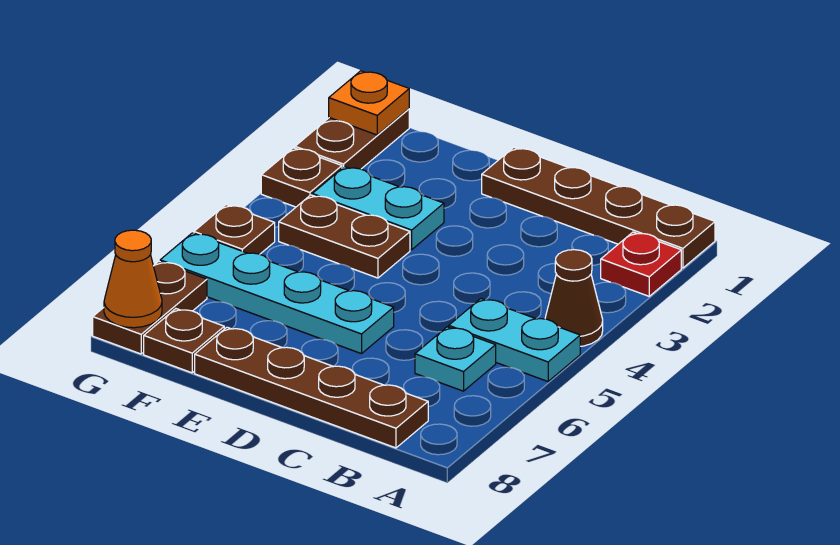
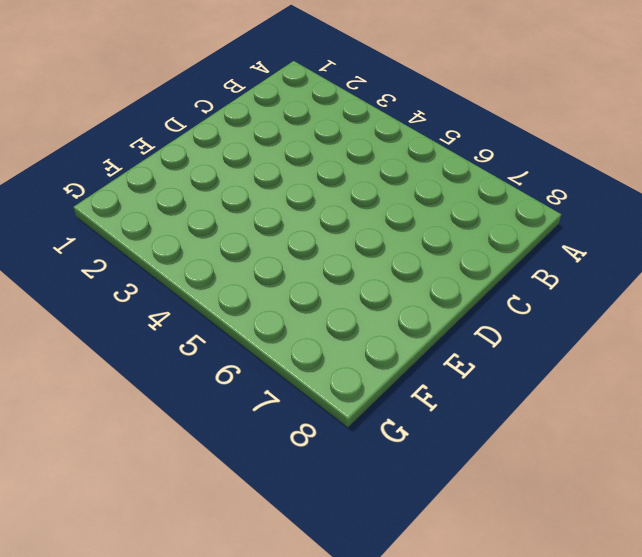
none -> brown 1x4 plate [482,147,715,268]
none -> red 1x1 plate [601,232,681,296]
none -> brown 1x1 cone [545,250,603,346]

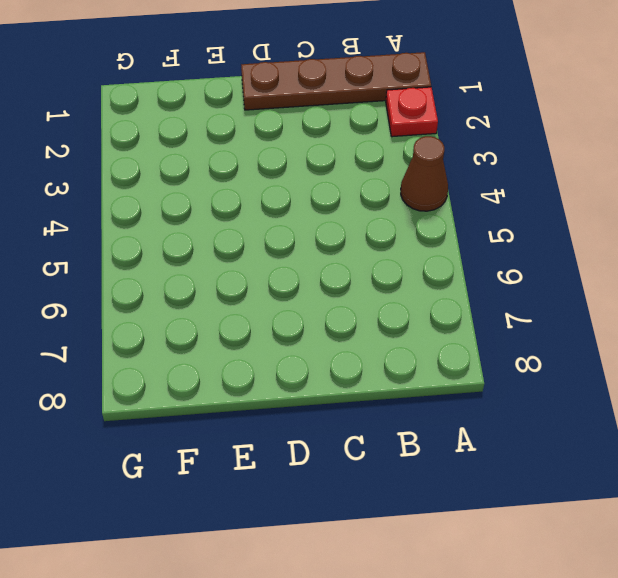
none -> cyan 1x2 plate [449,299,580,381]
none -> cyan 1x1 plate [415,327,496,391]
none -> brown 1x4 plate [195,327,428,448]

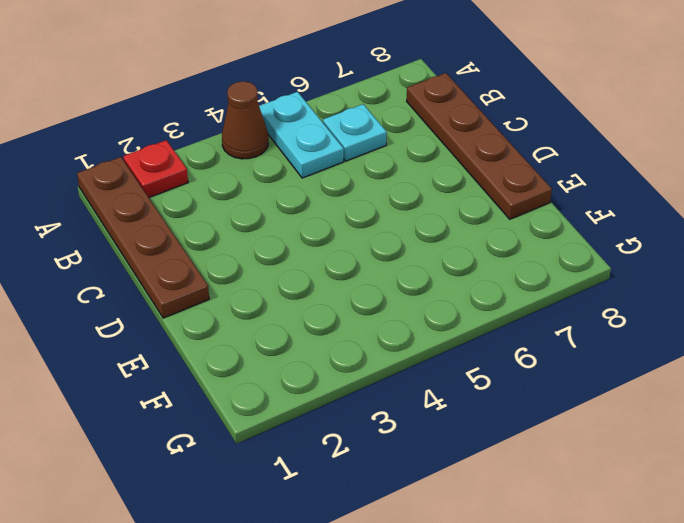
none -> cyan 1x4 plate [160,233,394,354]
none -> cyan 1x2 plate [312,167,444,250]
none -> brown 1x2 plate [279,195,410,278]

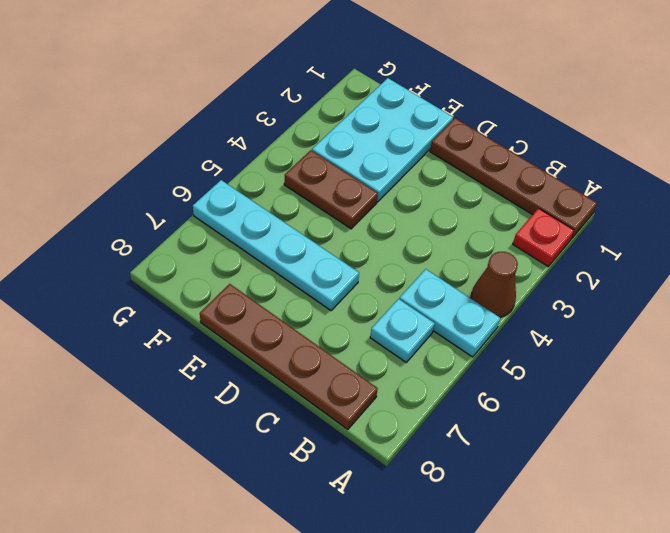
cyan 2x3 plate [312,78,453,202] -> cyan 1x2 plate [312,167,444,250]
none -> brown 1x1 plate [144,309,224,373]
none -> brown 1x2 plate [295,109,409,169]
none -> brown 1x1 plate [261,148,342,207]

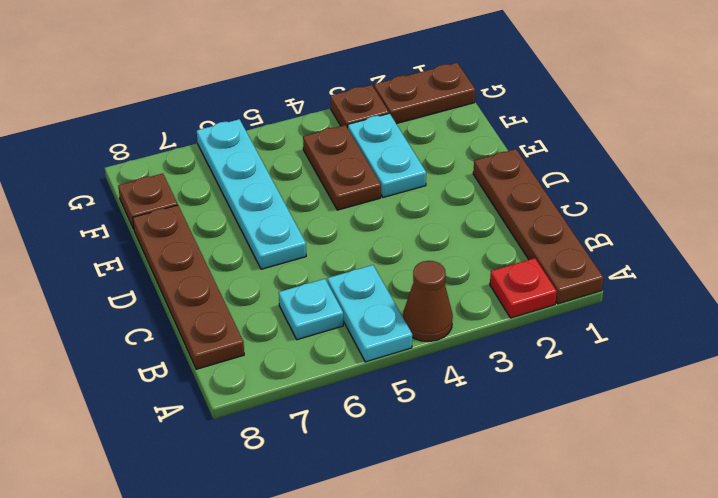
none -> brown 1x1 plate [194,205,275,254]
none -> brown 1x2 plate [93,261,207,354]
none -> orange 1x1 plate [329,71,409,135]

